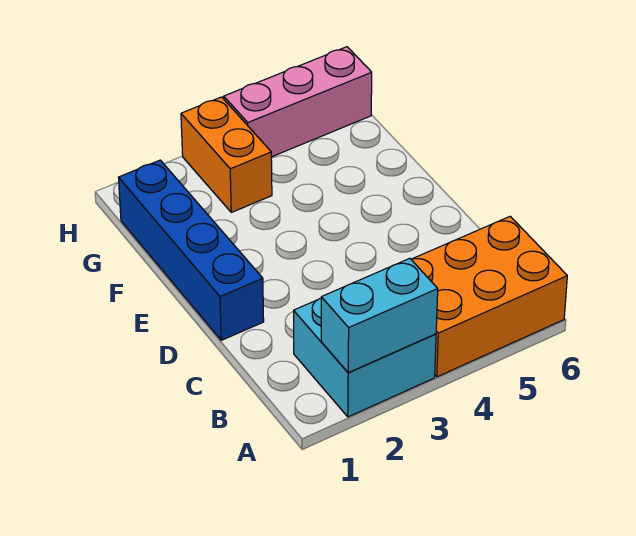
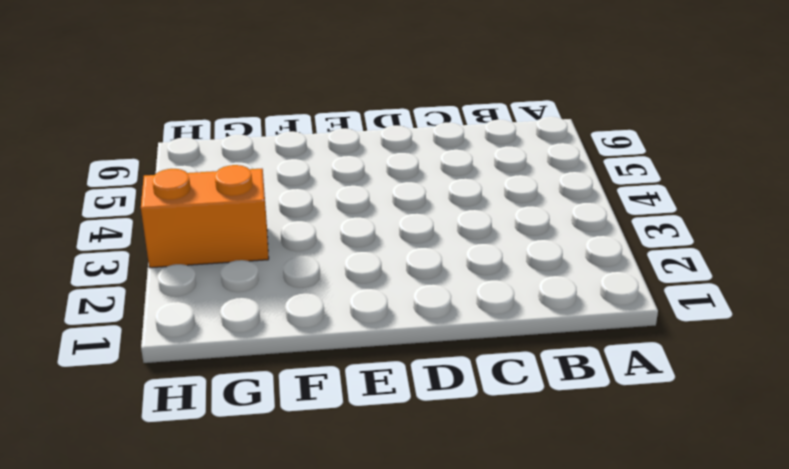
none -> cyan 2x2 brick [294,298,436,417]
none -> orange 2x3 brick [411,216,567,377]

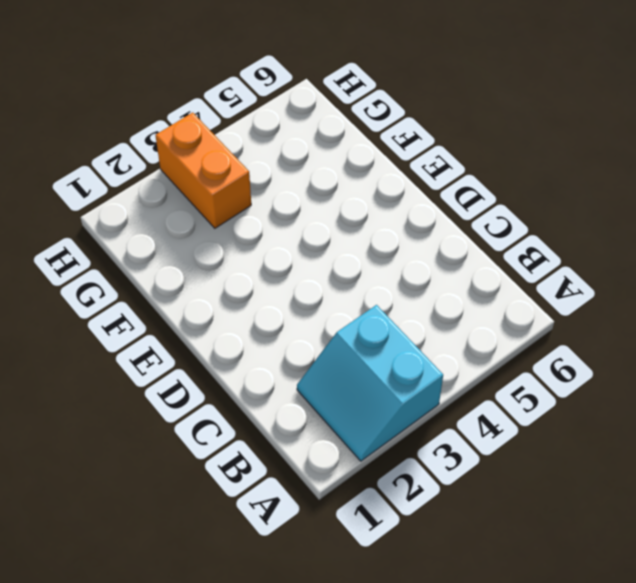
cyan 2x2 slope [297,305,443,461] -> cyan 2x2 brick [294,298,436,417]
none -> orange 2x3 brick [411,216,567,377]
none -> blue 1x4 brick [119,160,264,340]

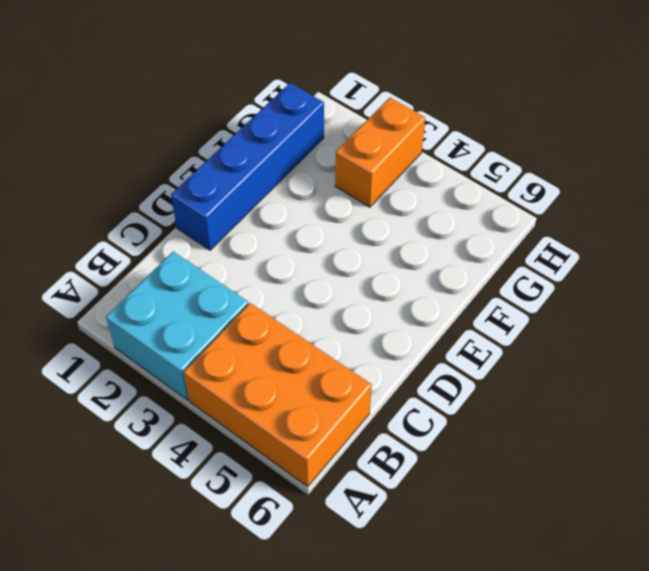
none -> pink 1x3 brick [224,47,372,157]
none -> cyan 1x2 brick [321,258,438,373]

